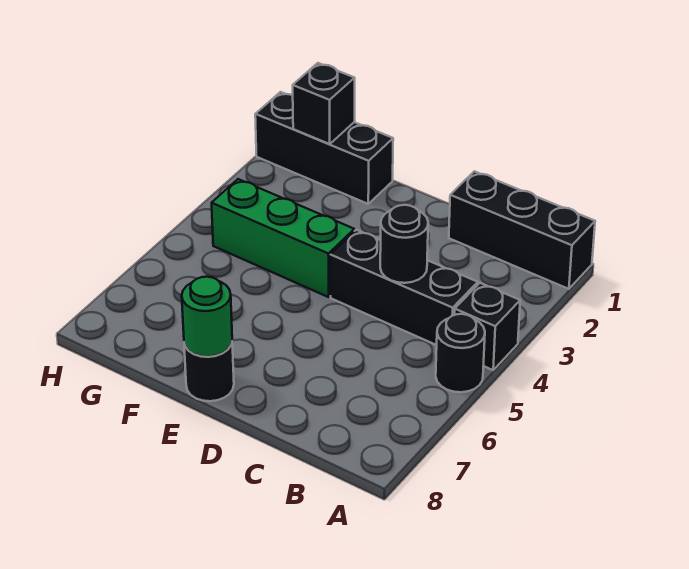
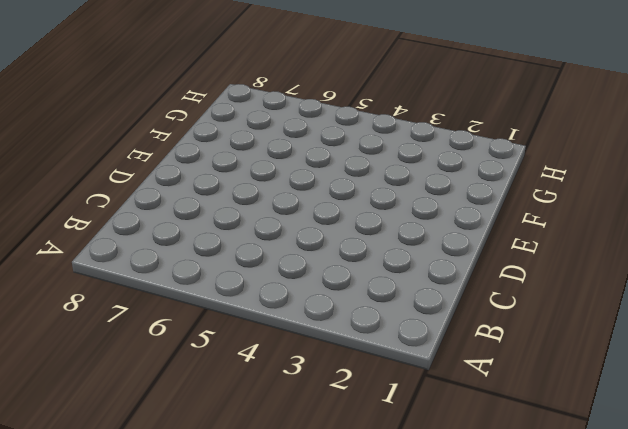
none -> black 1x3 brick [449,171,595,289]
none -> black 1x1 brick [455,283,520,370]

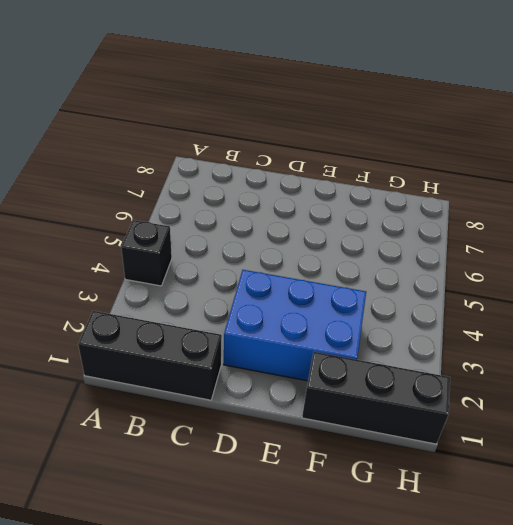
blue 2x3 brick [224,270,366,381] -> none
none -> black 1x1 round brick [436,314,485,392]
none -> black 1x3 brick [330,230,478,345]

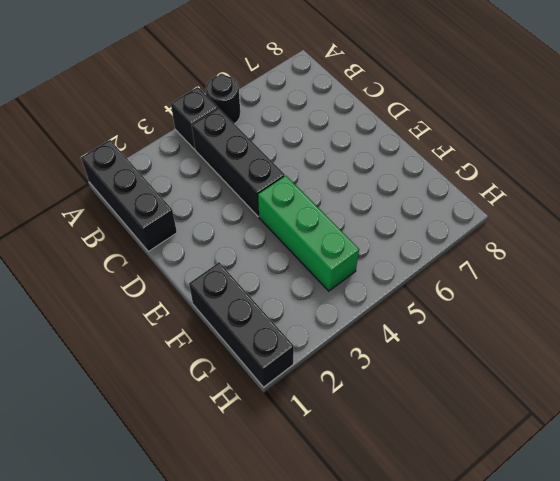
none -> black 1x1 round brick [184,343,234,401]
none -> black 1x1 round brick [380,205,428,283]

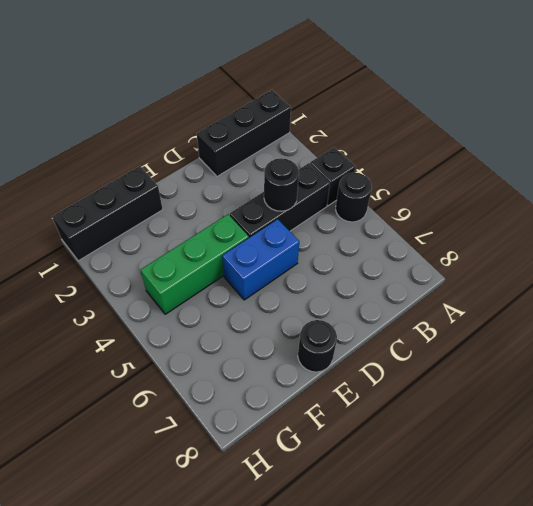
blue 1x2 brick [222,219,299,300] -> none
none -> green 1x1 round brick [182,277,232,357]
none -> black 1x1 brick [293,63,355,144]

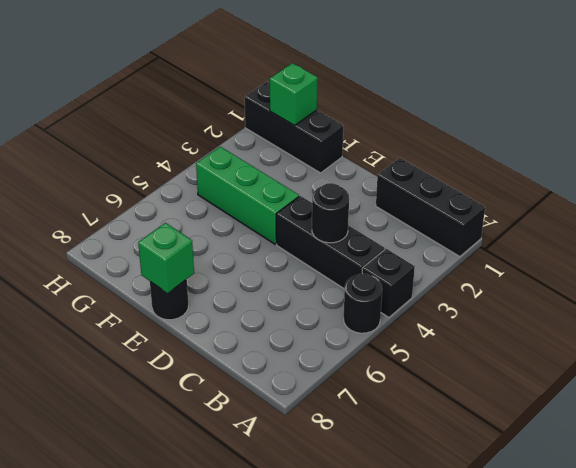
green 1x1 brick [138,223,194,293] -> green 1x1 round brick [182,277,232,357]
green 1x1 brick [270,63,318,126] -> black 1x1 brick [293,63,355,144]

